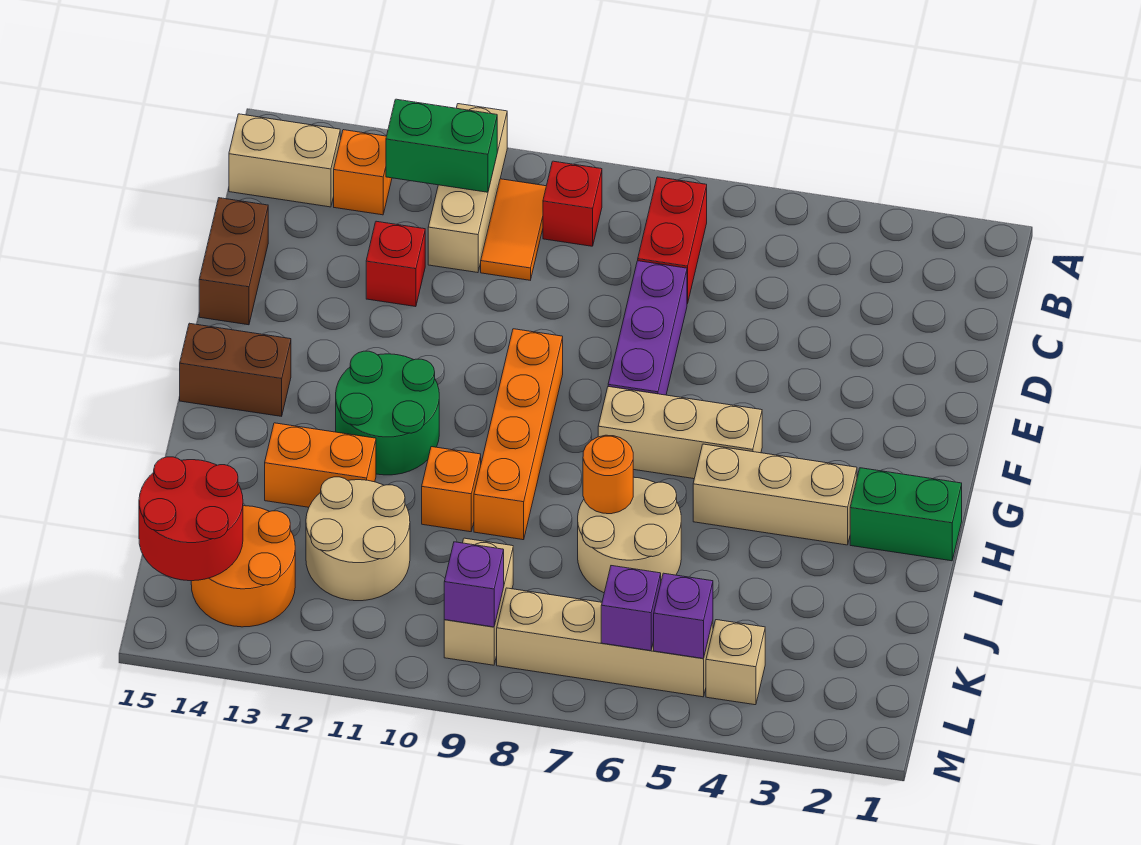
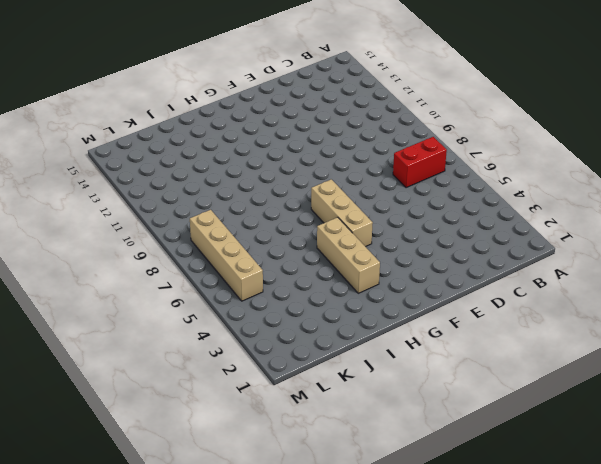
none -> tan 1x3 brick [428,104,507,273]
none -> red 1x1 brick [543,161,602,246]
none -> orange 1x2 tile [481,179,546,280]

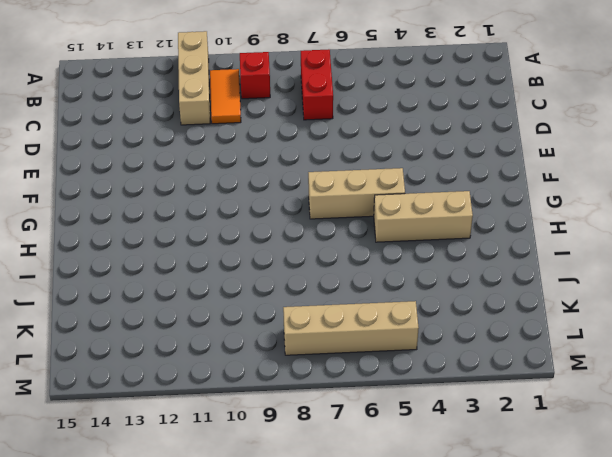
none -> orange 1x1 brick [334,130,392,215]
none -> tan 1x2 brick [229,114,340,207]
none -> purple 1x3 brick [608,261,687,395]

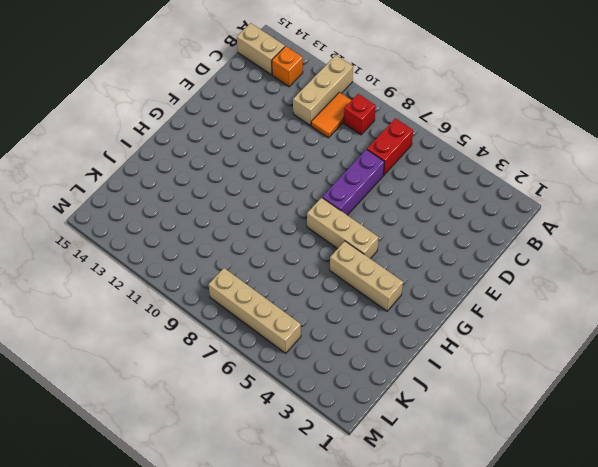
none -> red 1x1 brick [366,221,425,307]
none -> brown 1x2 brick [199,198,268,325]
none -> orange 1x4 brick [474,329,563,540]

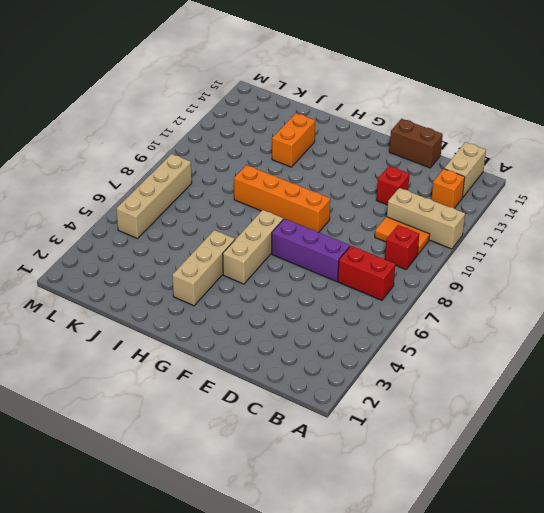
none -> green 2x2 round brick [336,351,439,475]
none -> brown 1x2 brick [180,323,291,416]
none -> green 1x2 brick [850,468,962,561]

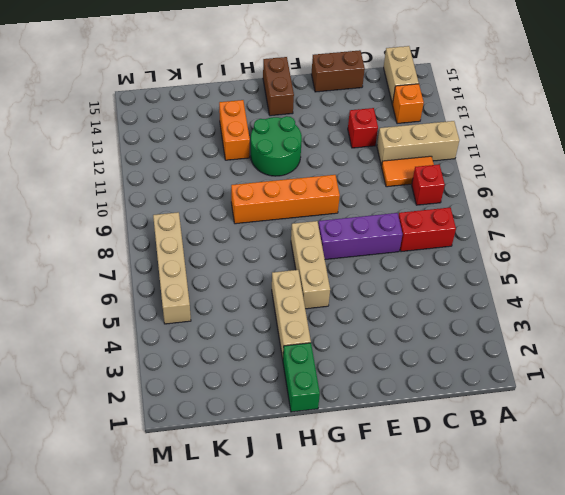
none -> tan 2x2 round brick [578,477,681,593]
none -> orange 1x1 brick [422,447,481,532]
none -> tan 2x2 round brick [306,477,410,601]

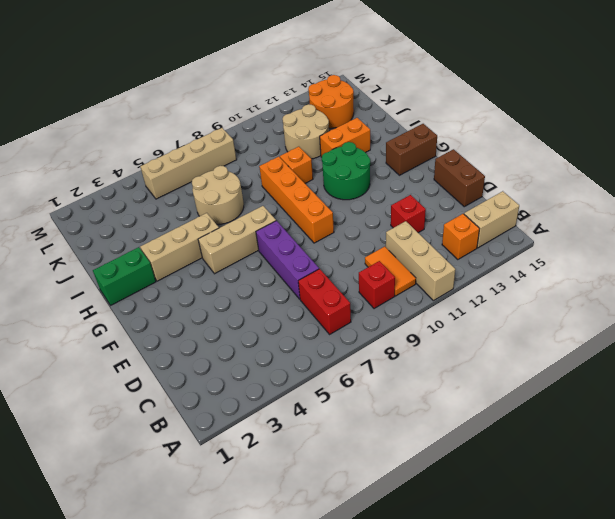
none -> tan 1x2 brick [444,538,513,665]
none -> tan 1x1 brick [706,620,765,705]
none -> green 1x2 brick [386,99,497,192]

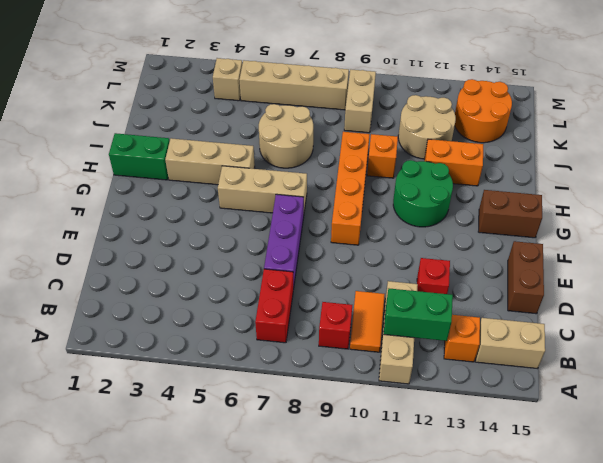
none -> orange 1x1 round brick [583,435,633,514]
none -> red 2x2 round brick [139,457,243,581]
none -> purple 1x1 brick [654,573,713,659]

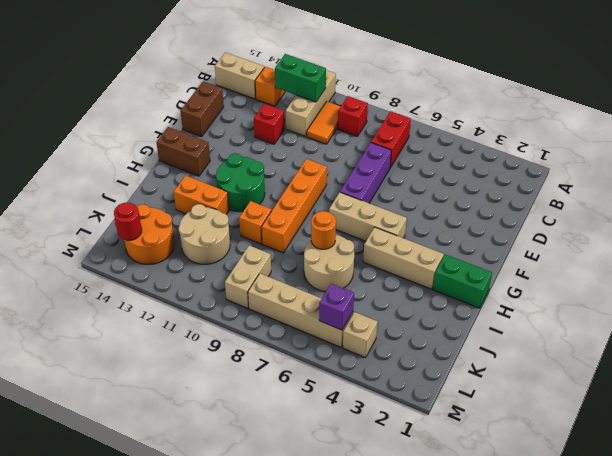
red 1x1 round brick [114,203,142,240] -> red 2x2 round brick [139,457,243,581]
none -> purple 1x1 brick [601,566,661,651]
none -> purple 1x1 brick [444,542,504,627]

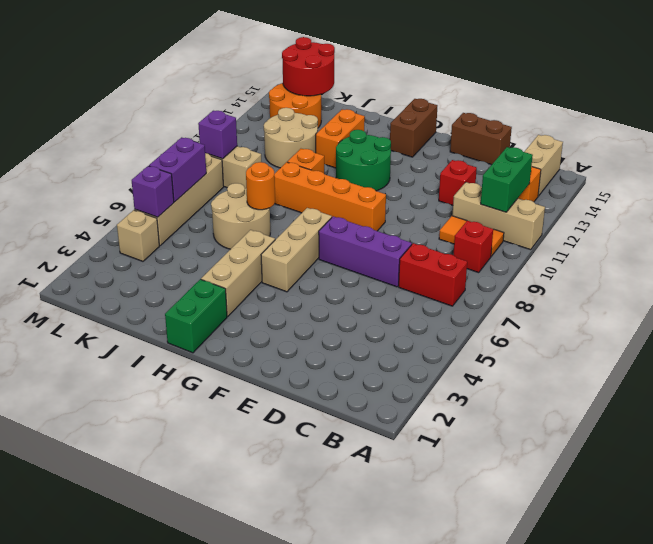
purple 1x2 brick [149,137,206,202] -> purple 1x1 brick [601,566,661,651]

